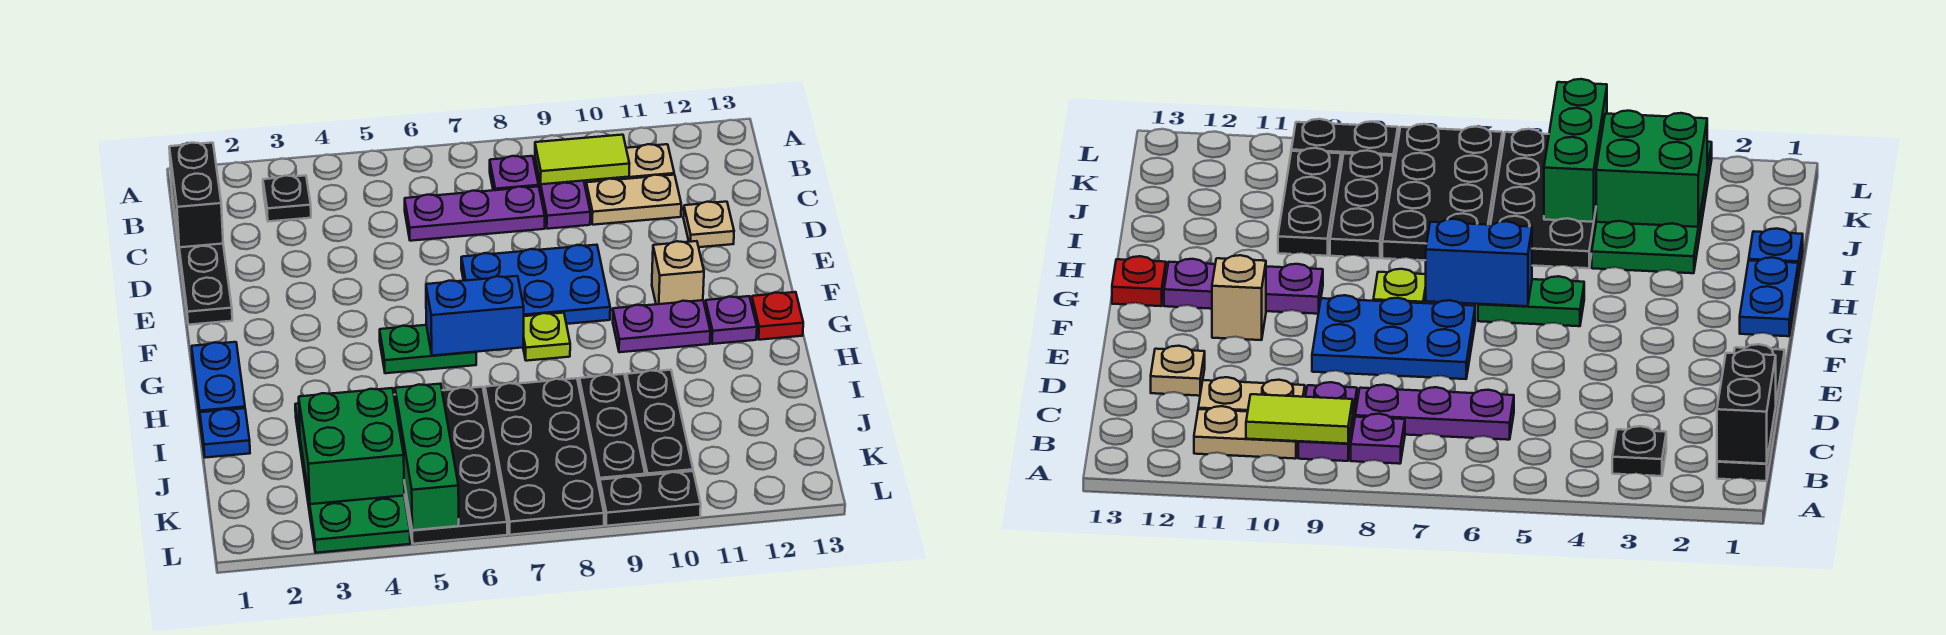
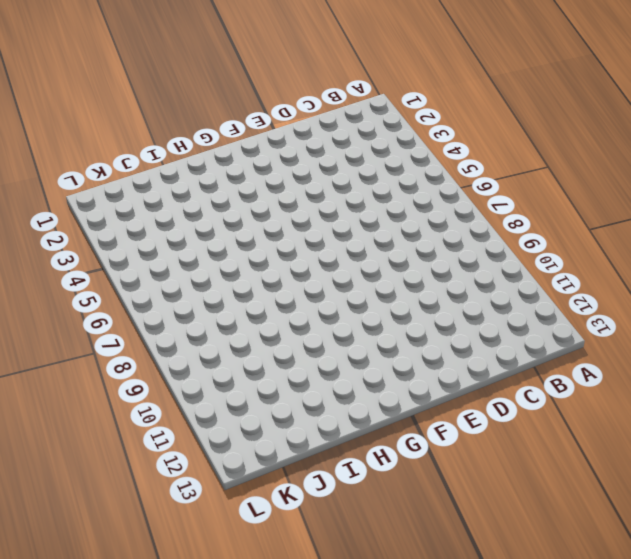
none -> black 1x4 plate [172,194,232,325]
none -> black 1x1 plate [263,175,311,222]
none -> purple 1x1 plate [490,156,539,190]

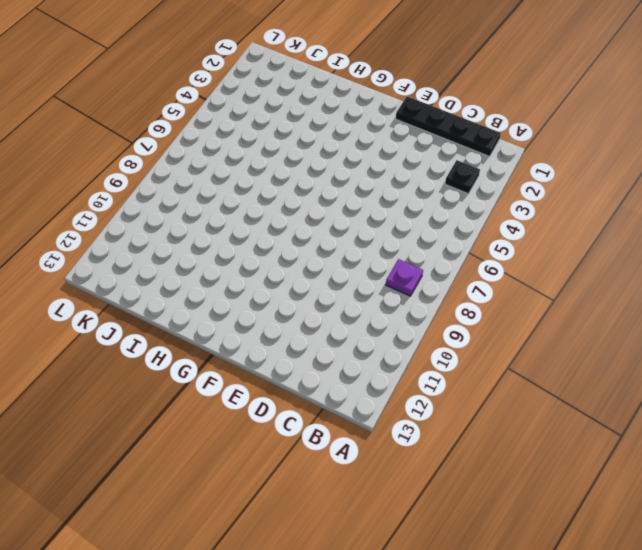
none -> purple 1x2 plate [535,159,590,229]
none -> tan 1x2 plate [584,144,674,189]
none -> purple 1x3 plate [405,186,545,241]

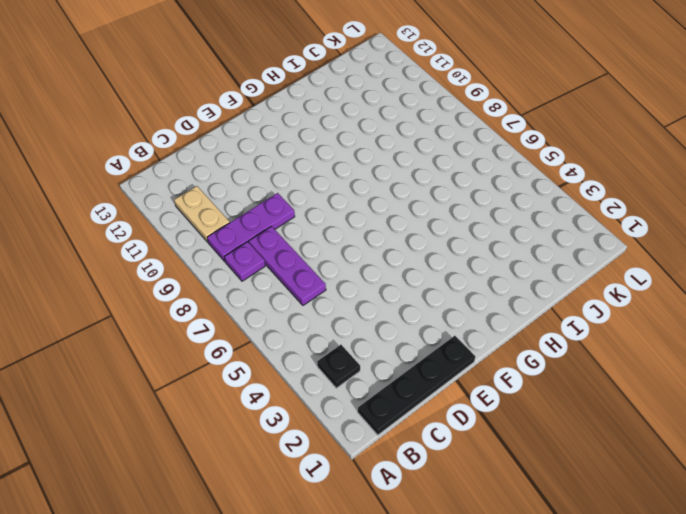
purple 1x3 plate [207,193,295,261] -> purple 1x2 plate [535,159,590,229]
none -> tan 1x2 plate [586,175,681,225]
none -> tan 1x1 plate [683,202,734,247]
none -> blue 2x3 plate [461,245,610,324]

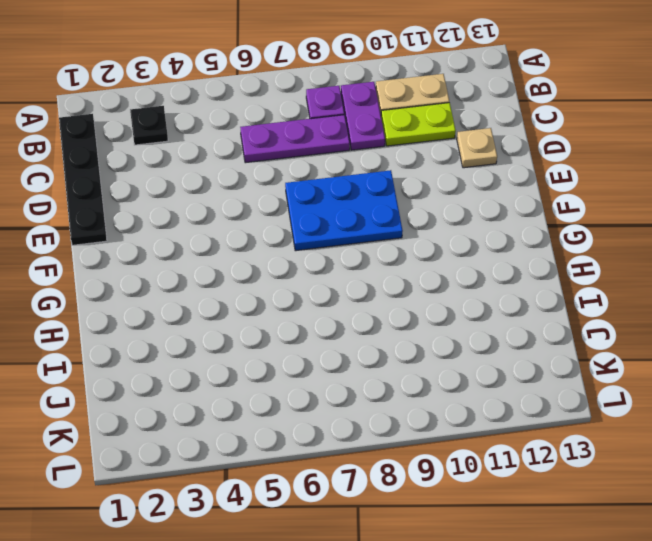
lime 1x2 plate [381,103,456,146] -> tan 1x2 plate [586,175,681,225]
none -> tan 1x1 brick [652,241,704,304]
none -> blue 1x2 plate [192,342,245,417]
none -> green 1x2 plate [380,325,476,373]

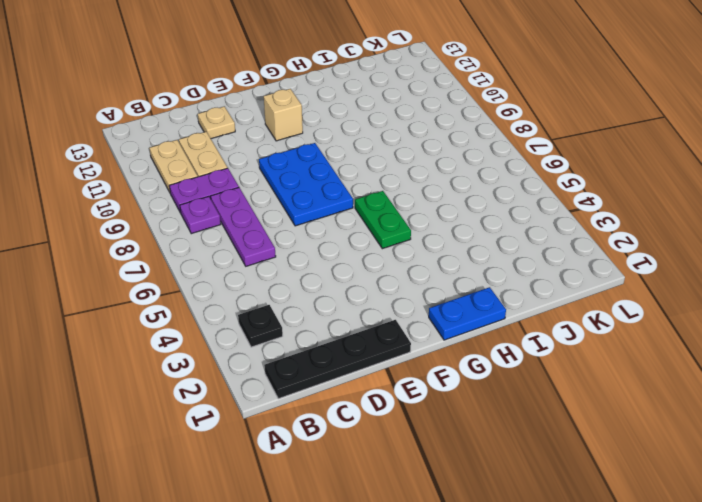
none -> lime 1x1 plate [523,313,570,361]
none -> purple 1x2 plate [613,300,710,352]
none -> purple 1x1 plate [705,296,757,344]

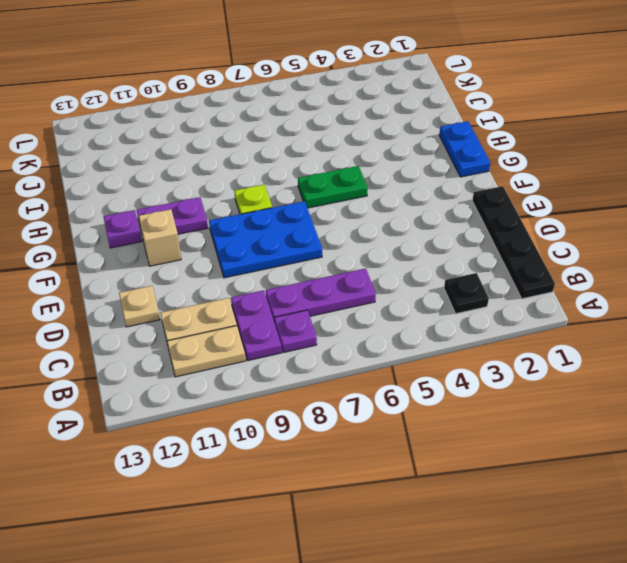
none -> red 1x1 plate [751,292,803,340]
none -> blue 1x1 plate [200,408,250,458]
none -> green 2x4 plate [295,403,410,553]

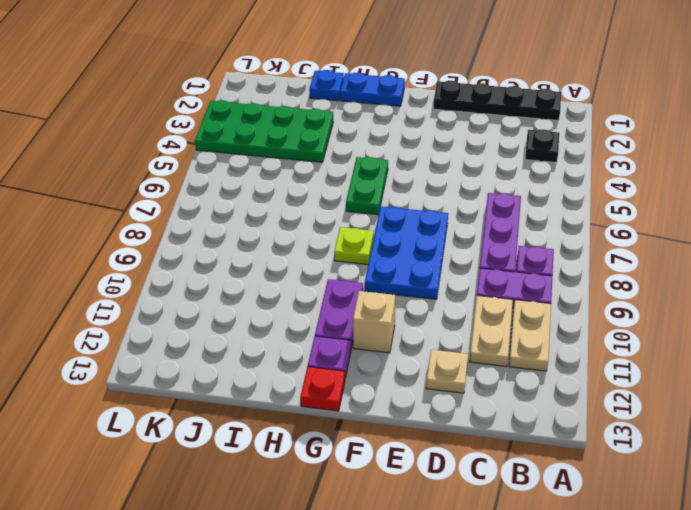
none -> black 2x4 plate [394,387,507,544]
none -> black 2x4 plate [485,378,604,535]
none -> black 1x3 plate [579,374,645,490]

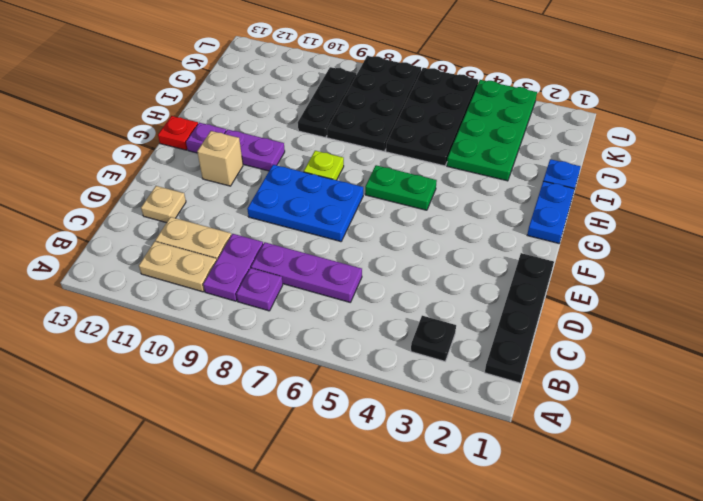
none -> black 1x3 plate [626,370,693,475]
none -> black 1x2 plate [600,471,701,526]
none -> black 1x2 brick [169,143,223,247]

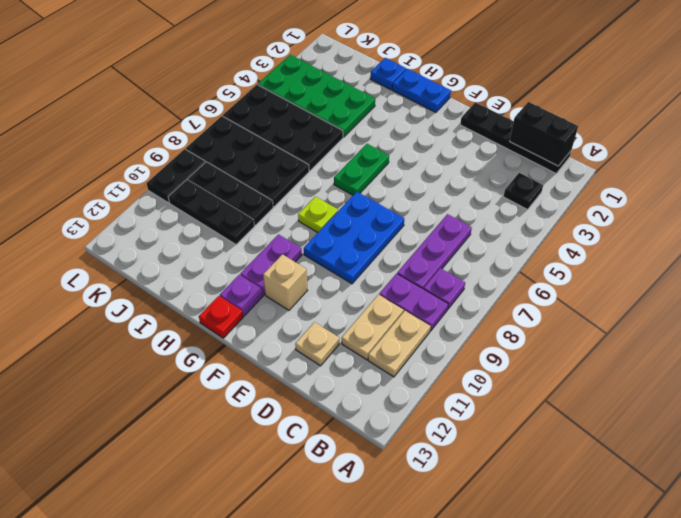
none -> lime 1x2 tile [535,135,629,184]
none -> blue 1x2 brick [426,276,524,356]
none -> green 2x2 brick [299,388,404,504]

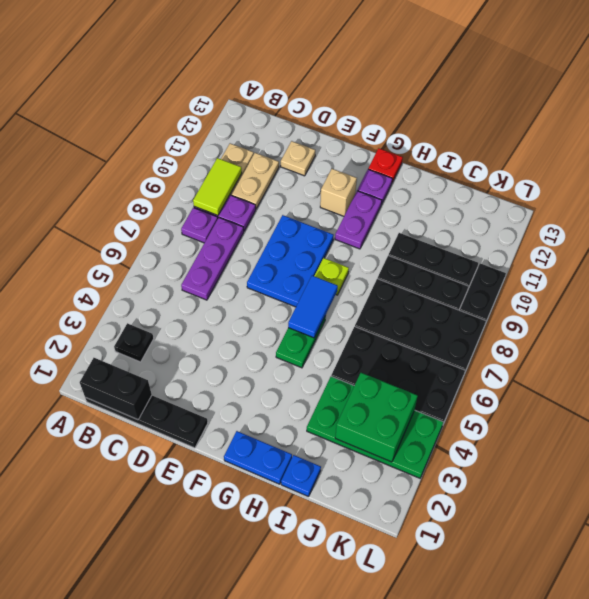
blue 1x2 tile [288,276,338,338] -> blue 1x2 brick [426,276,524,356]
none -> green 1x3 brick [395,384,459,530]

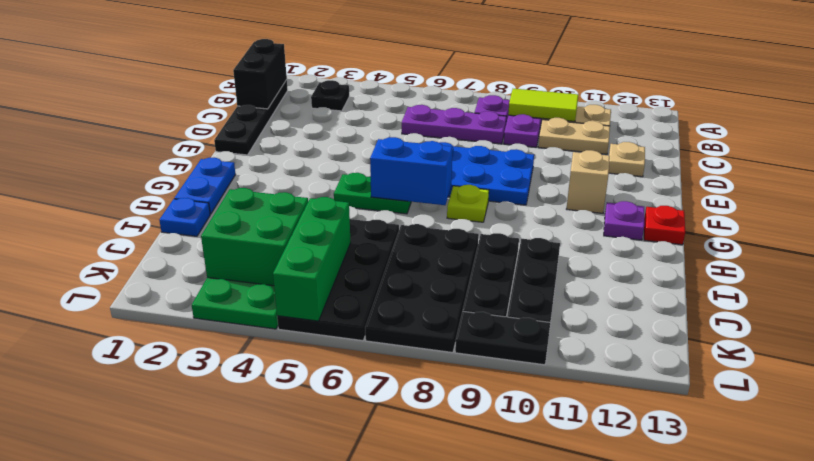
none -> purple 1x2 plate [613,300,710,352]

